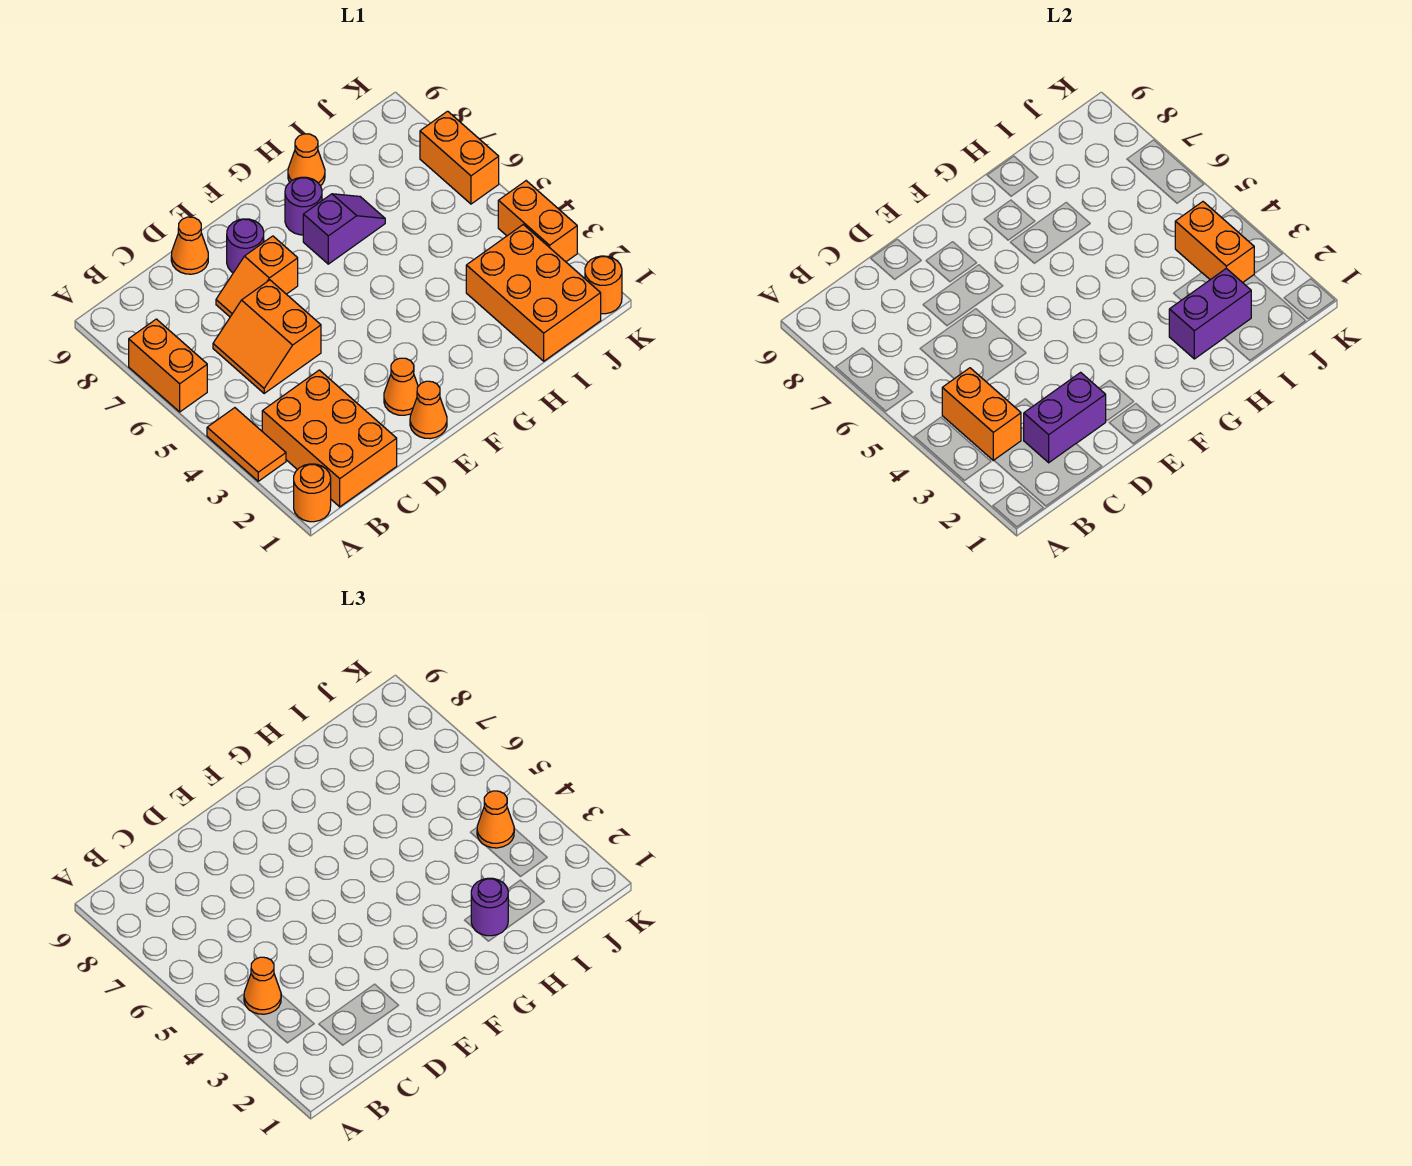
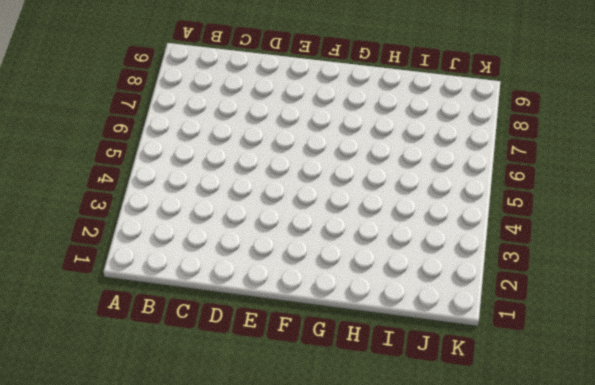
none -> orange 1x1 round brick [294,464,331,522]
none -> orange 1x2 tile [207,408,286,481]
none -> orange 1x2 brick [129,319,207,412]

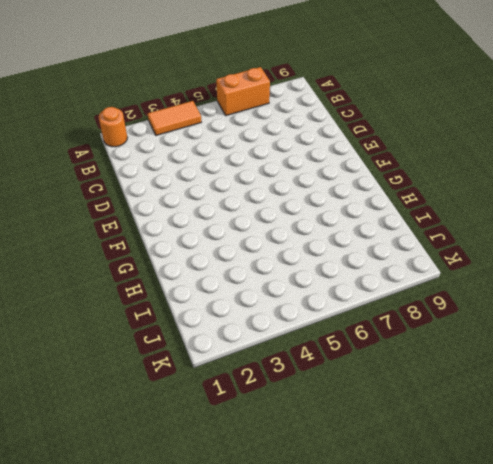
none -> orange 2x3 brick [262,370,397,507]
none -> orange 2x2 slope [213,280,321,393]
none -> orange 1x2 slope [216,236,298,317]

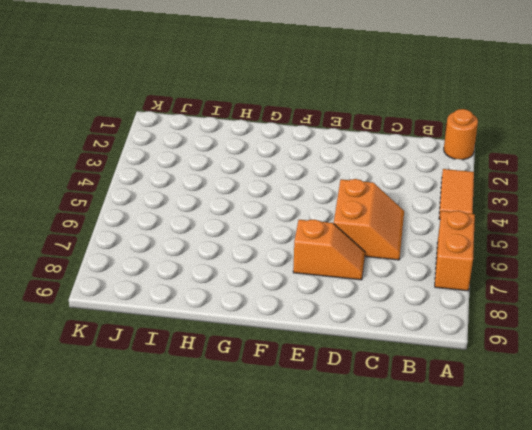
none -> orange 2x3 brick [262,370,397,507]
none -> orange 1x1 cone [171,217,208,274]
none -> orange 1x1 cone [410,381,447,439]

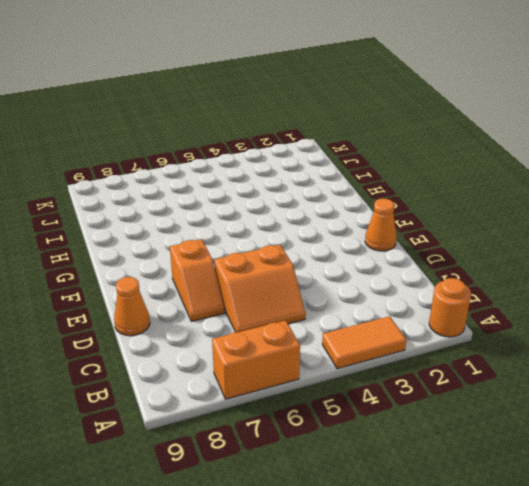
none -> orange 2x3 brick [262,370,397,507]
none -> orange 1x1 cone [384,358,418,415]
none -> purple 1x1 round brick [227,219,264,273]

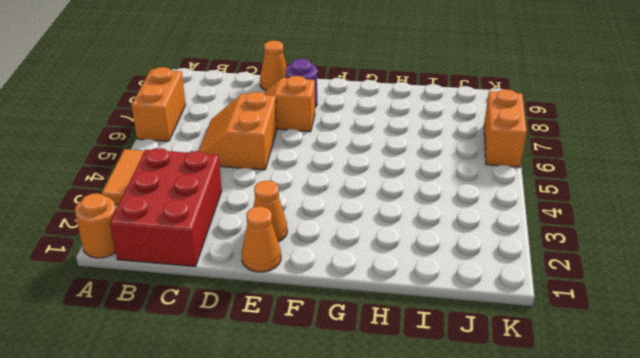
red 2x3 brick [110,148,222,267] -> orange 2x3 brick [262,370,397,507]
none -> purple 1x2 slope [303,194,385,264]
none -> purple 1x1 round brick [285,177,322,235]
none -> orange 1x1 cone [288,134,325,186]

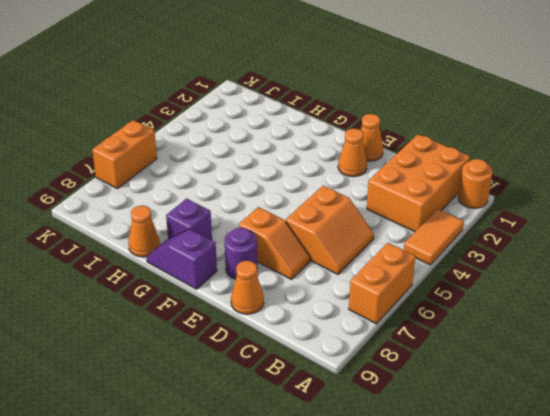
purple 1x2 slope [146,229,217,289] -> purple 1x2 slope moved to [303,194,385,264]
purple 1x1 brick [166,199,212,240] -> purple 1x1 round brick [285,177,322,235]
none -> orange 2x3 brick [466,225,601,361]
none -> orange 1x1 round brick [585,256,622,314]
none -> orange 1x2 brick [498,181,577,262]

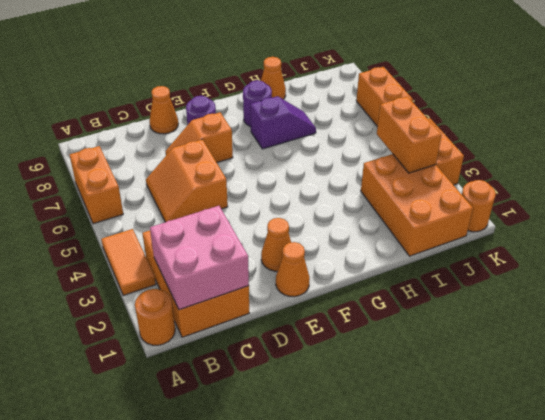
pink 2x2 brick [150,206,249,310] -> purple 1x2 brick [1024,372,1106,463]
none -> orange 1x2 brick [942,368,1021,461]
none -> purple 1x2 brick [1169,268,1251,359]
none -> orange 1x1 cone [244,957,281,1014]

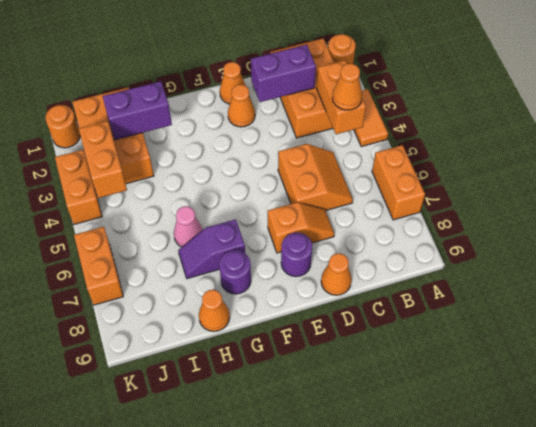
pink 1x1 cone [174,206,203,247] -> none
none -> purple 1x1 round brick [471,878,508,936]
none -> orange 1x1 cone [477,791,514,848]

